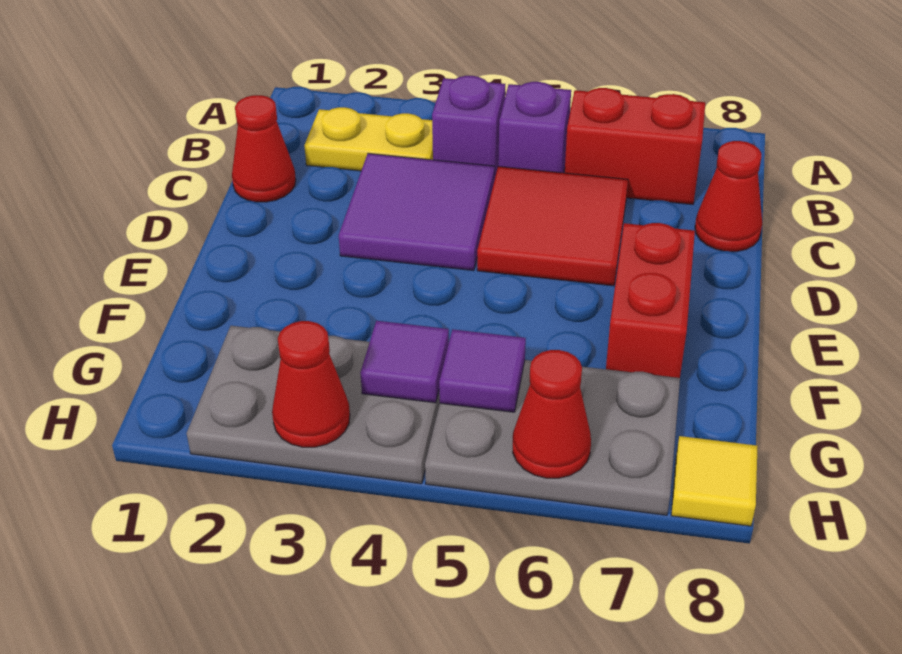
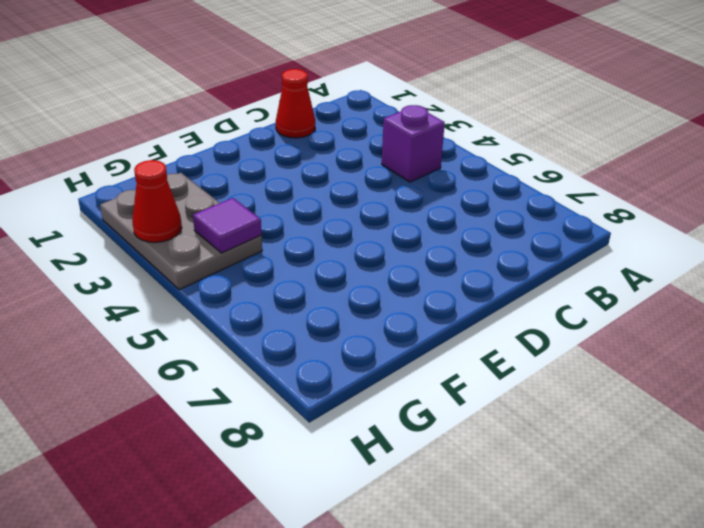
none -> yellow 1x2 plate [304,107,433,171]
none -> purple 1x1 brick [498,82,571,173]
none -> red 1x2 brick [565,88,705,205]

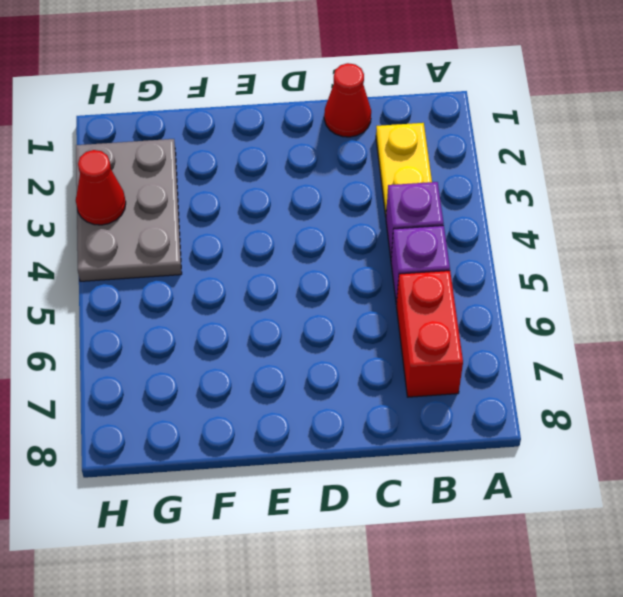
none -> purple 2x2 tile [339,153,495,271]
none -> red 2x2 tile [477,166,628,286]
none -> red 1x1 cone [695,141,762,252]

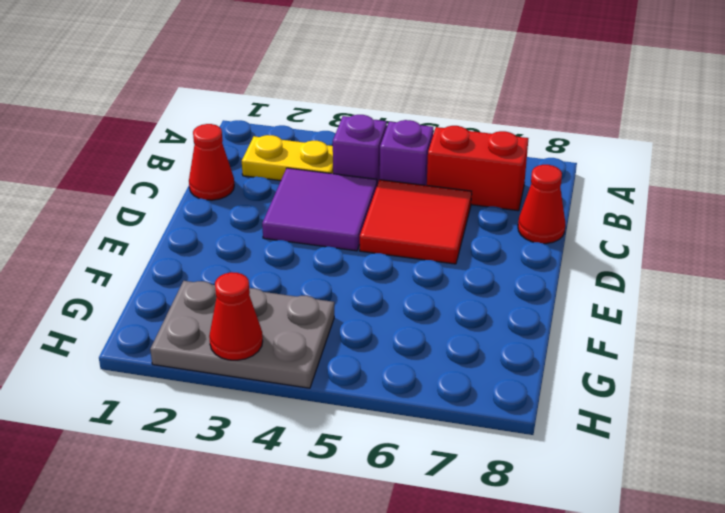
none -> red 1x2 brick [606,223,695,378]
none -> grey 2x3 plate [425,360,680,515]
none -> yellow 1x1 tile [671,436,758,526]

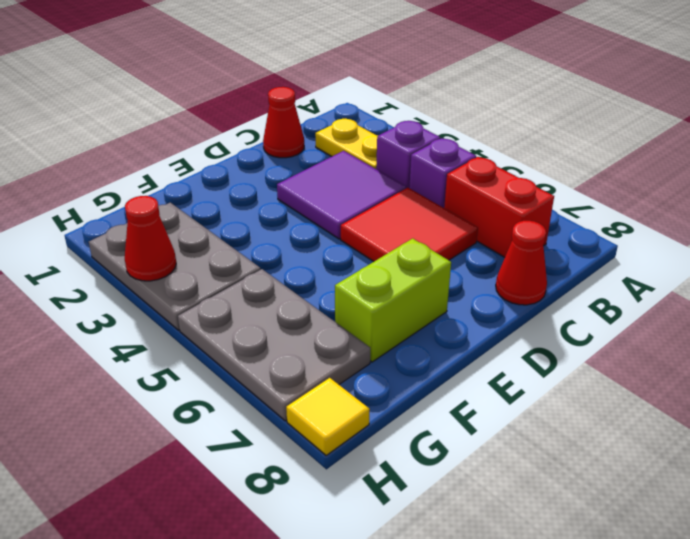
lime 1x2 brick [335,238,451,362] -> red 1x2 brick [606,223,695,378]
none -> purple 1x1 tile [360,321,449,403]
none -> purple 1x1 tile [439,329,526,412]
none -> red 1x1 cone [513,350,591,478]

